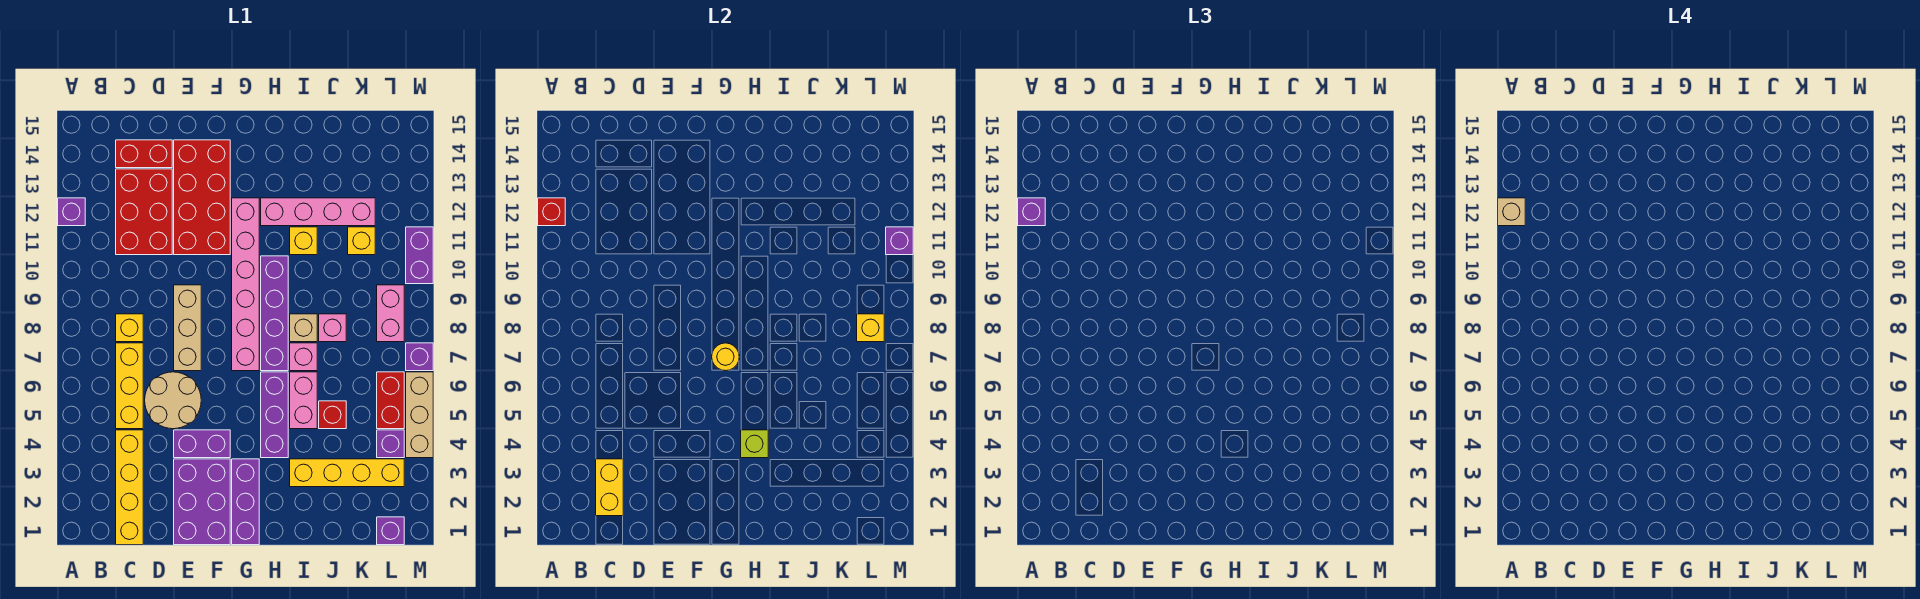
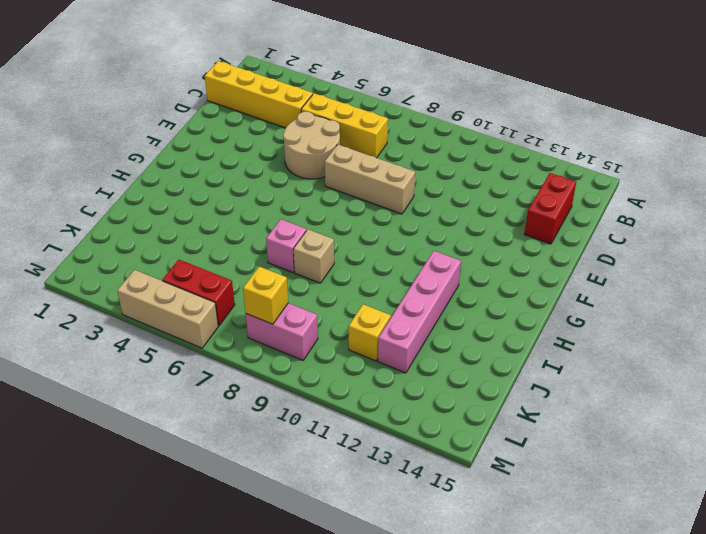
none -> purple 1x1 brick [58,198,85,226]
none -> yellow 1x1 brick [116,314,143,342]
none -> red 2x3 brick [116,169,172,255]
none -> purple 2x3 brick [174,459,230,545]

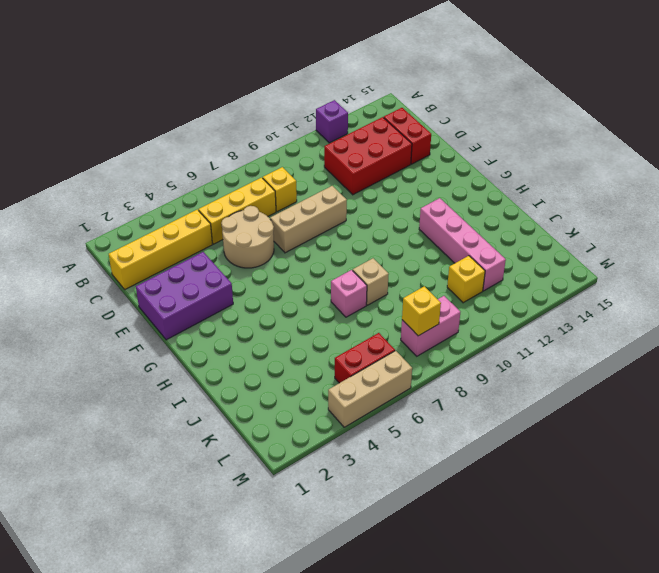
none -> purple 1x2 brick [174,430,230,458]
none -> red 2x4 brick [174,140,230,255]
none -> purple 1x3 brick [232,459,259,545]
none -> pink 1x6 brick [232,198,259,371]

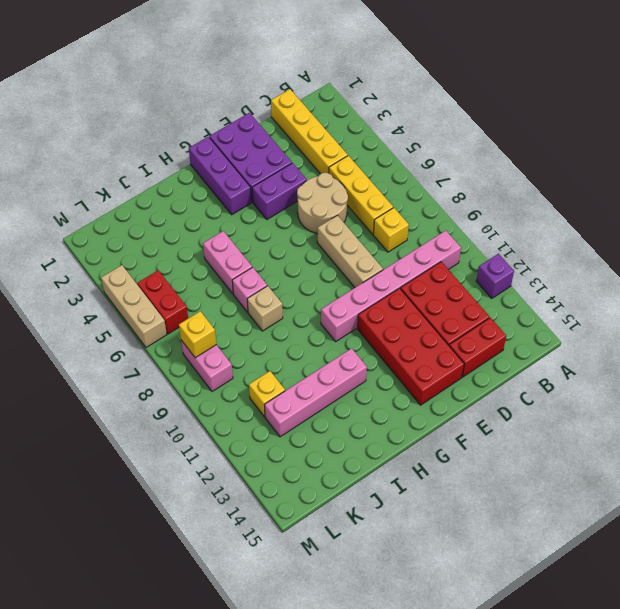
pink 1x6 brick [321,231,461,341] -> pink 1x6 brick turned to [232,198,259,371]
none -> purple 1x3 brick [261,372,288,458]
none -> purple 1x4 brick [261,256,288,371]
none -> yellow 1x4 brick [290,459,404,487]
none -> yellow 1x1 brick [290,227,317,255]

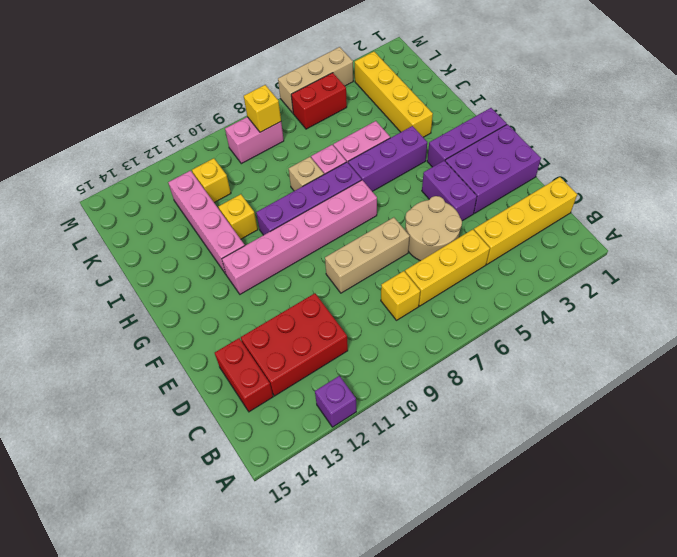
none -> red 2x4 brick [174,140,230,255]
none -> red 1x1 brick [319,401,346,429]
none -> pink 1x1 brick [319,314,346,342]
none -> purple 1x1 brick [377,517,404,545]

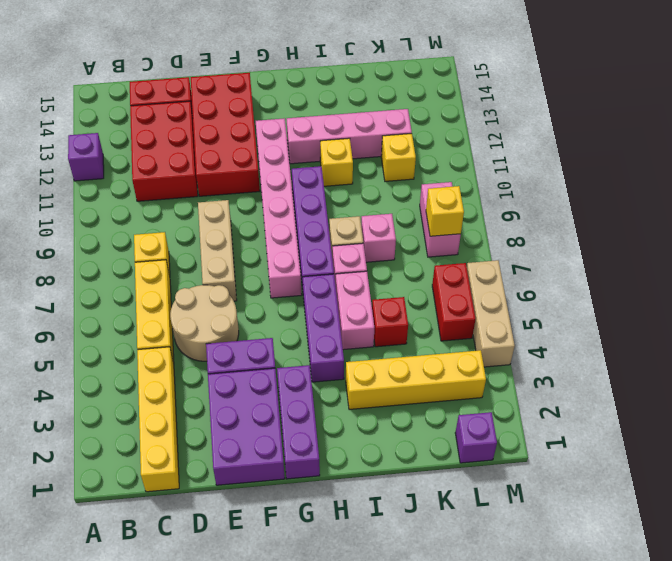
none -> purple 1x1 brick [377,430,404,458]
none -> purple 1x1 brick [406,343,433,371]
none -> purple 1x2 brick [406,227,433,284]
none -> red 1x1 brick [538,198,565,226]

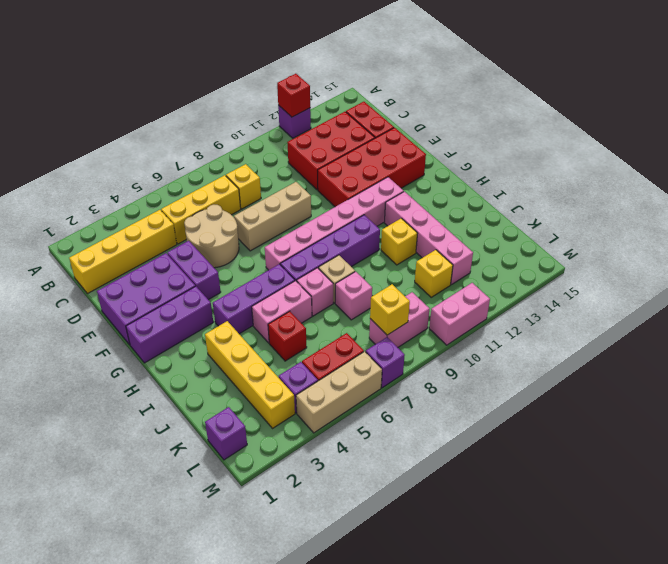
pink 1x2 brick [429,283,490,345] -> purple 1x2 brick [406,227,433,284]
none -> yellow 1x2 brick [596,459,623,516]
none -> yellow 1x1 round brick [712,343,739,371]
none -> lime 1x1 brick [741,430,768,458]
none -> purple 1x1 brick [886,227,913,255]

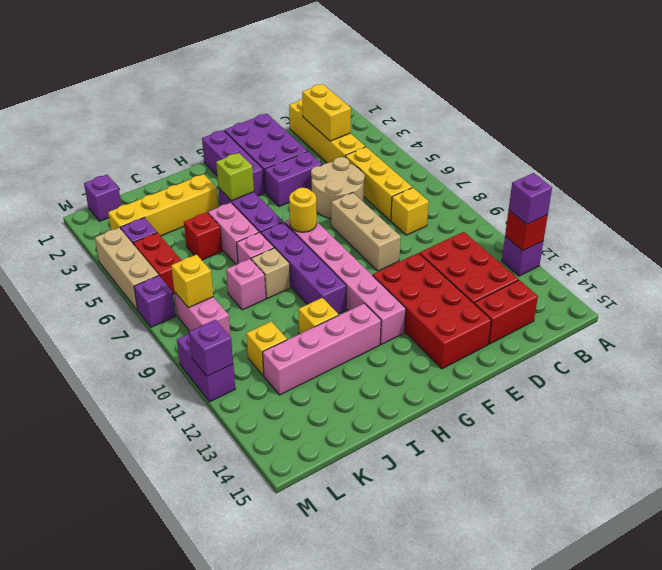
none -> tan 1x1 brick [1498,198,1525,226]

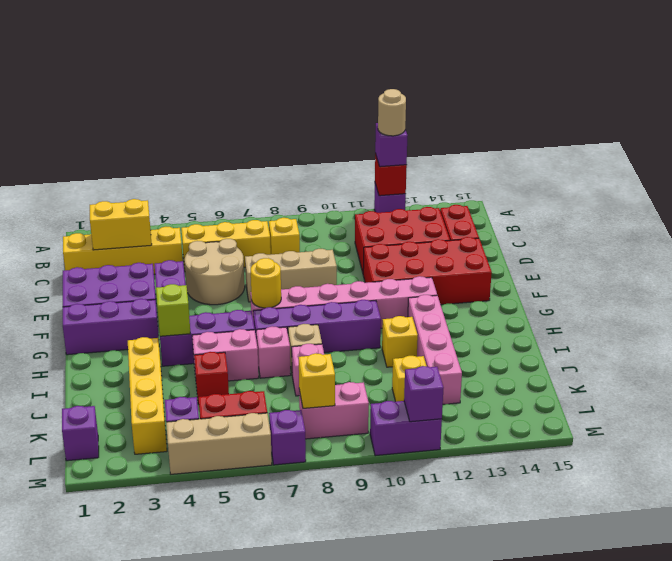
tan 1x1 round brick [378,89,406,136] -> tan 1x1 brick [1498,198,1525,226]

